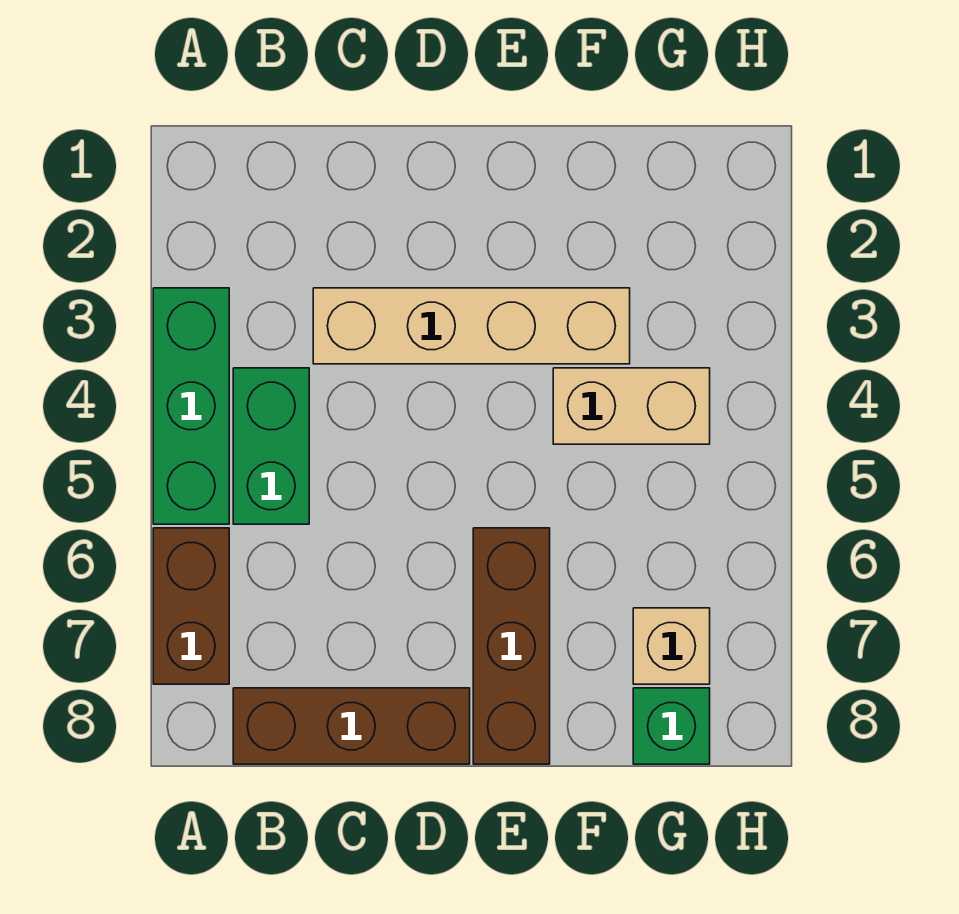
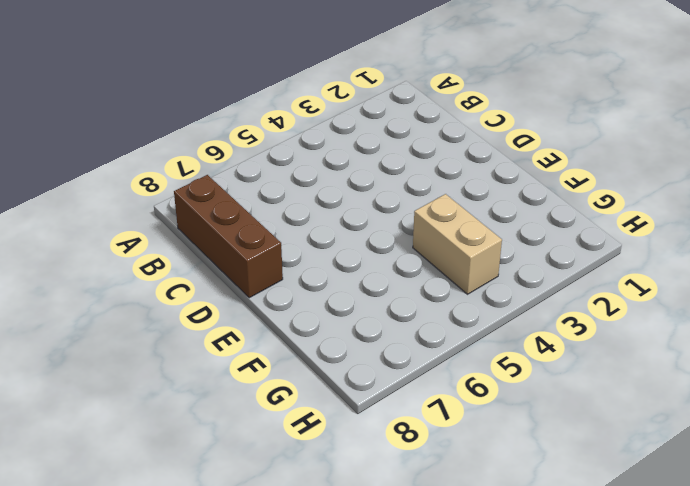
none -> green 1x3 brick [153,288,229,524]
none -> brown 1x2 brick [153,528,229,684]

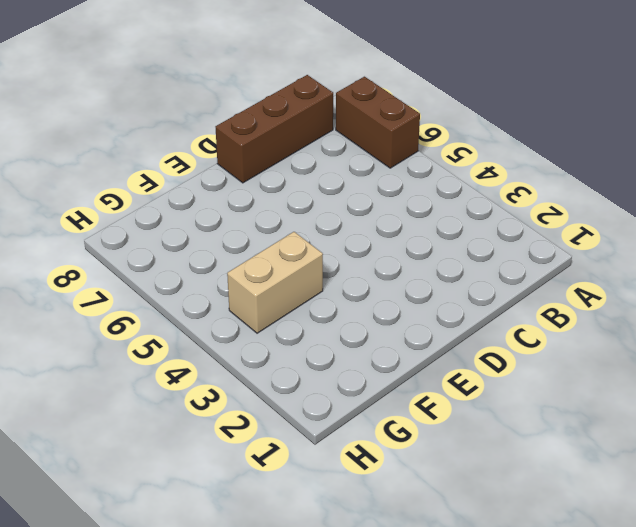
none -> green 1x3 brick [153,288,229,524]
none -> green 1x2 brick [233,368,309,524]

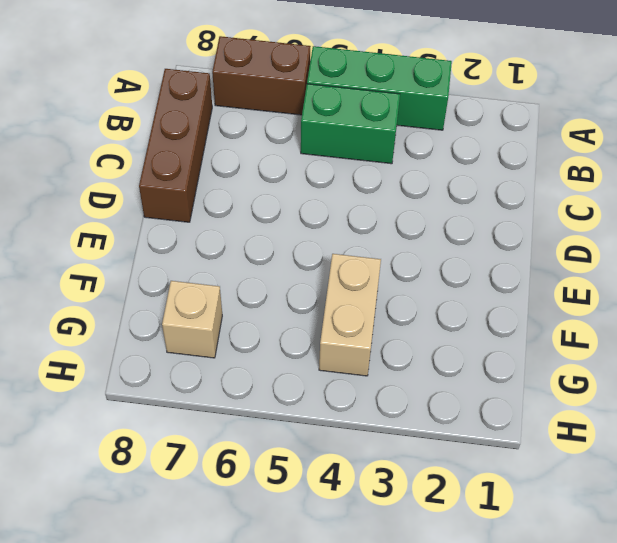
none -> tan 1x4 brick [313,288,630,364]
none -> brown 1x3 brick [473,528,550,764]

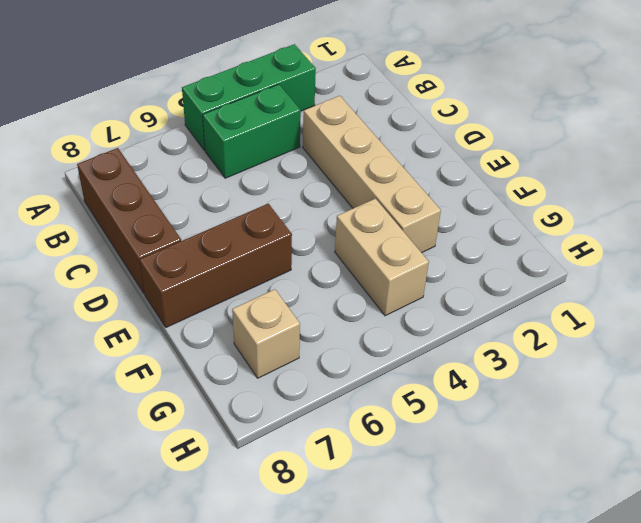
none -> brown 1x2 brick [153,528,229,684]
none -> green 1x1 brick [633,688,710,764]

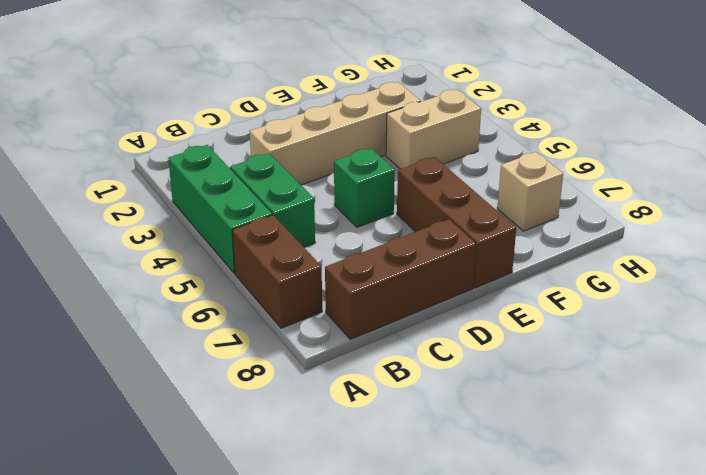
green 1x1 brick [334,148,395,227] -> green 1x1 brick moved to [633,688,710,764]

